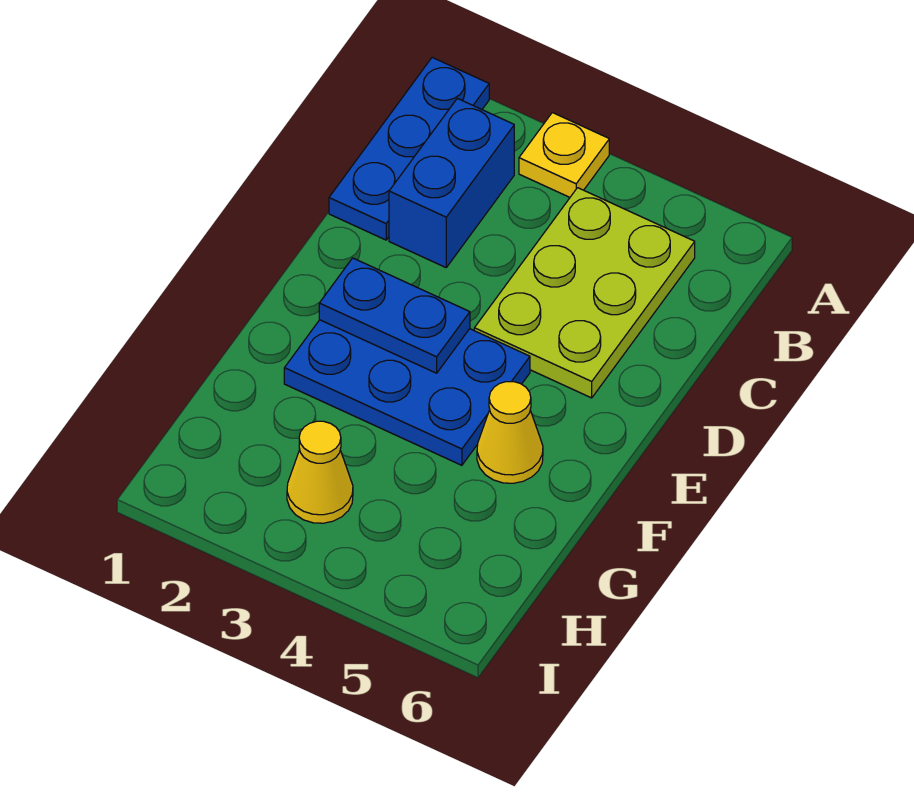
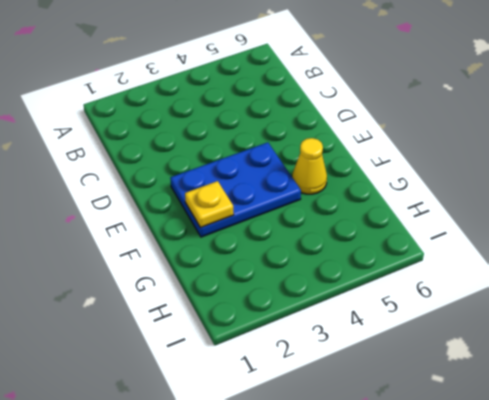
yellow 1x1 plate [185,181,234,228] -> yellow 1x1 plate moved to [519,113,609,197]
none -> blue 1x3 plate [329,57,489,240]
none -> blue 1x2 brick [389,98,514,267]

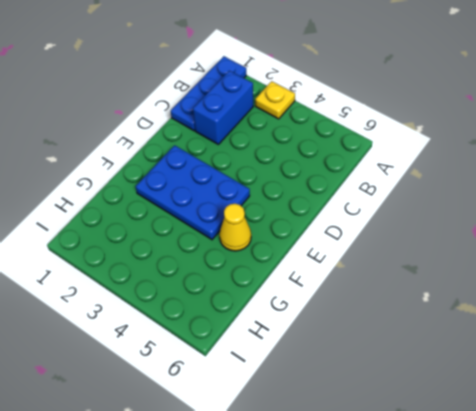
none -> lime 2x3 plate [474,188,695,398]
none -> yellow 1x1 cone [287,421,353,523]

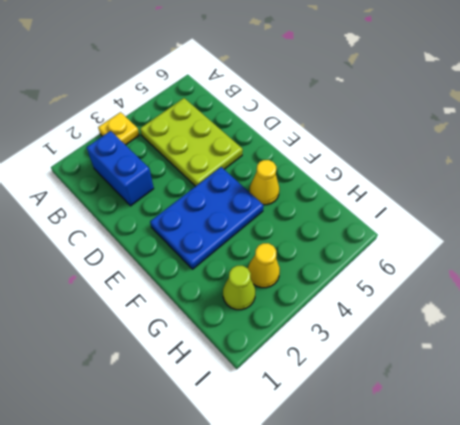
lime 1x1 cone [223,266,255,310] -> none
none -> blue 1x3 plate [329,57,489,240]
none -> blue 1x2 plate [319,258,470,373]

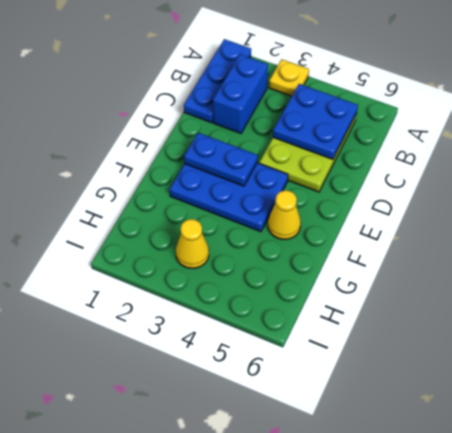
blue 2x2 plate [273,84,358,159] -> none

